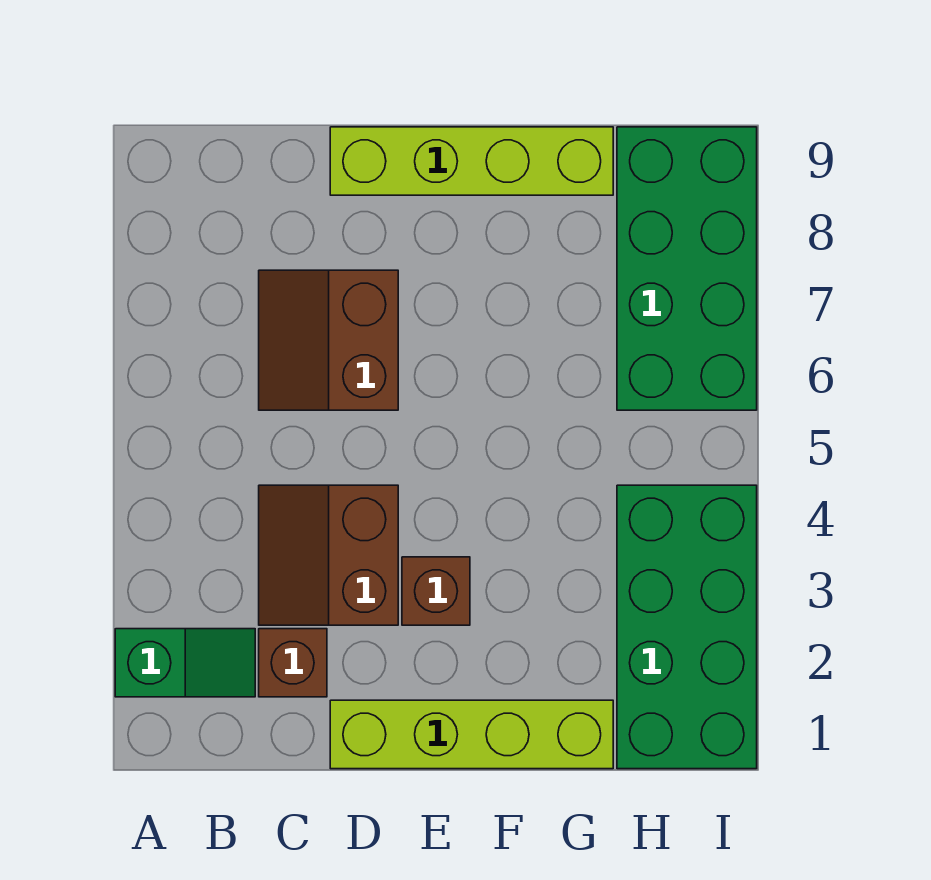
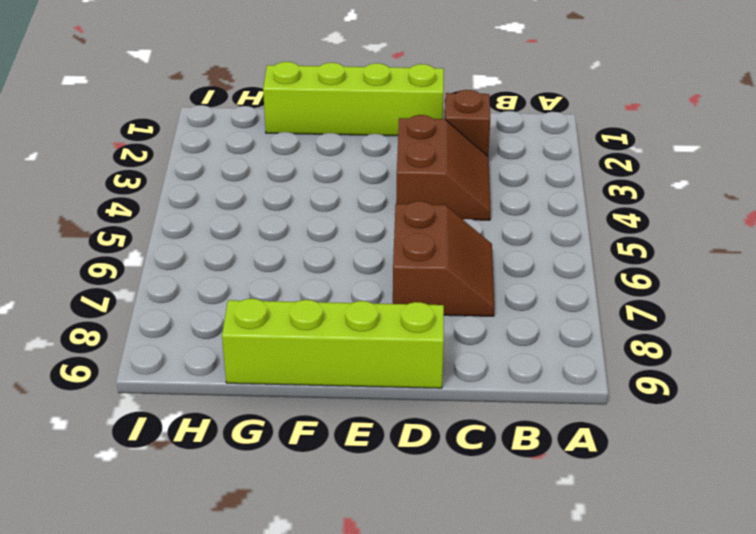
none -> green 1x2 slope [115,629,255,697]
none -> brown 1x1 brick [402,557,470,625]

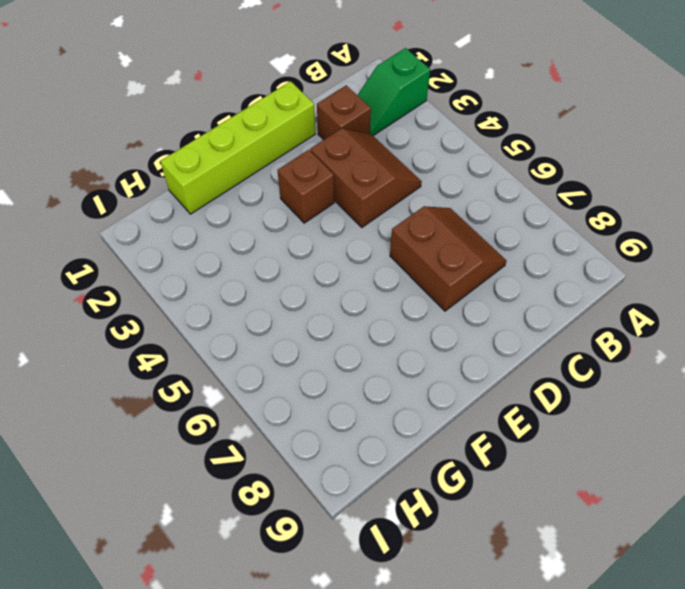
none -> lime 1x4 brick [330,127,613,195]
none -> green 2x4 brick [617,485,757,769]

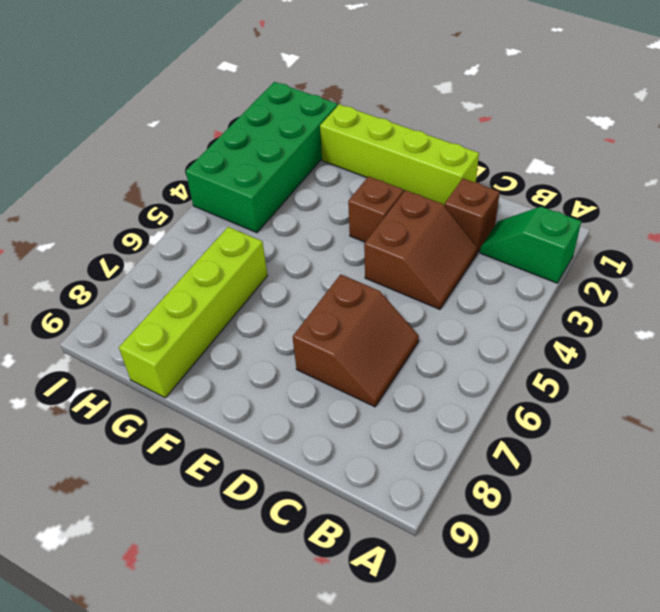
lime 1x4 brick [119,227,267,398] -> lime 1x4 brick turned to [330,127,613,195]
none -> green 2x4 brick [617,127,757,410]

